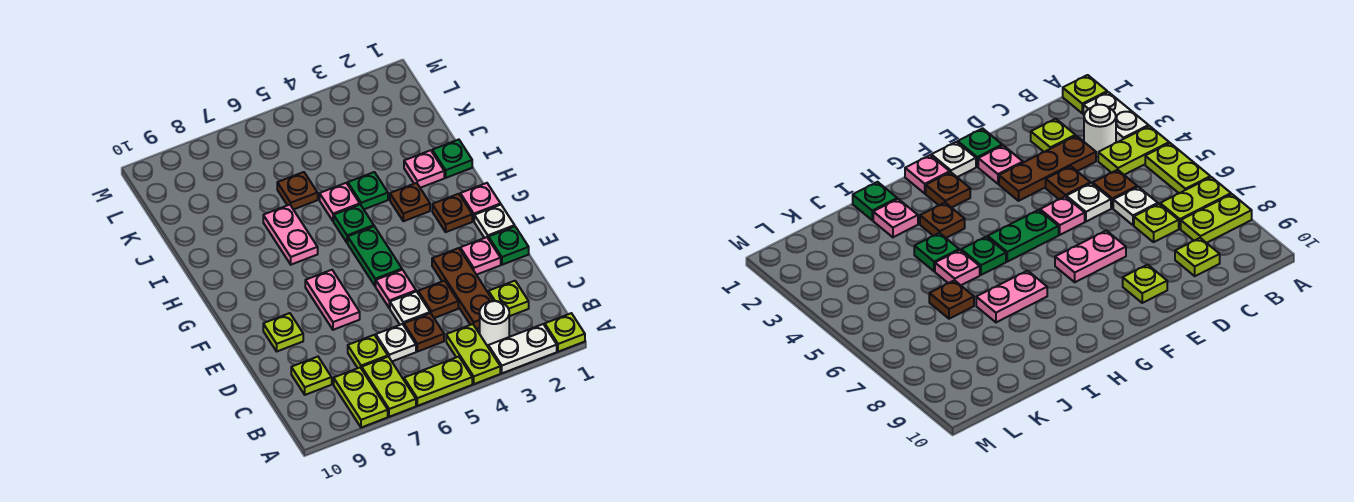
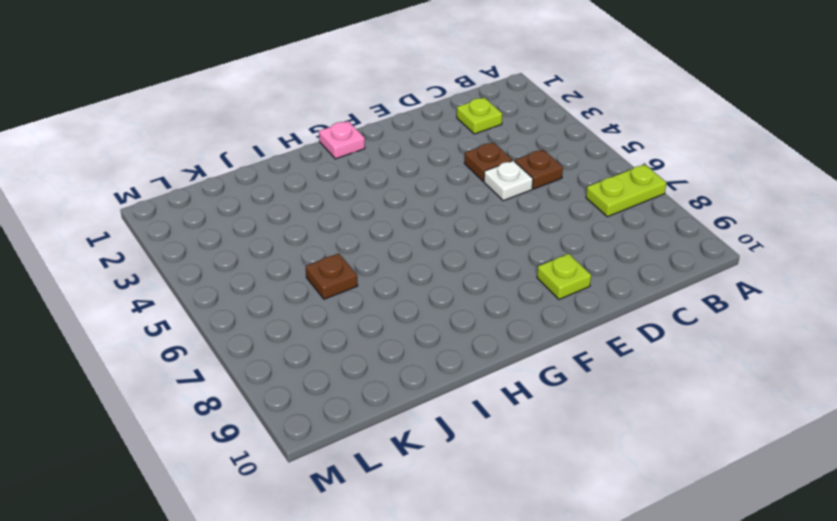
none -> lime 1x1 plate [545,313,585,352]
none -> white 1x2 plate [488,324,557,373]
none -> lime 1x2 plate [446,324,500,384]
none -> lime 1x2 plate [404,357,472,406]

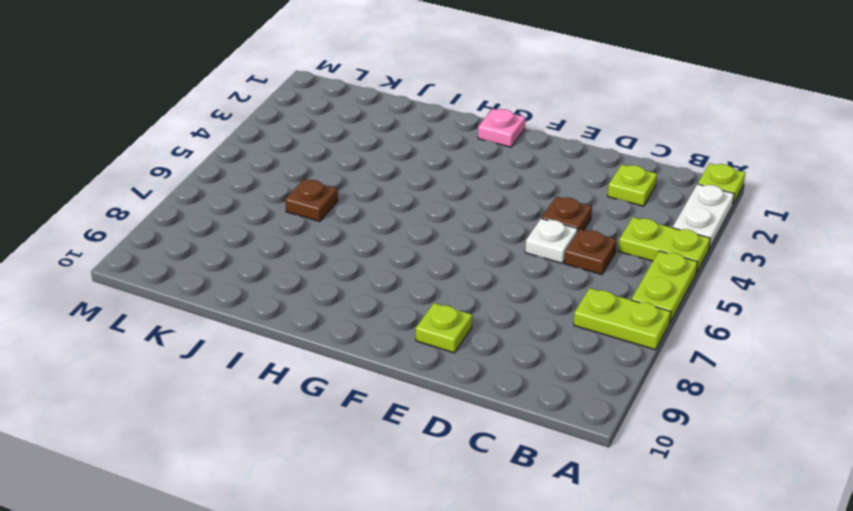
none -> lime 1x2 plate [334,368,388,428]
none -> white 1x1 round brick [480,301,509,346]
none -> brown 1x3 plate [432,248,493,329]
none -> white 1x1 plate [376,324,416,361]

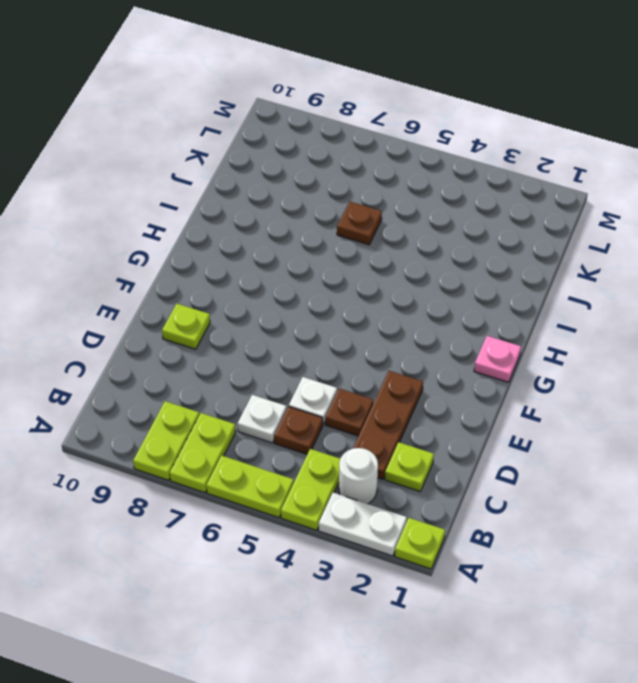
none -> lime 1x1 plate [348,335,388,369]
none -> lime 1x1 plate [291,357,332,395]
none -> green 1x1 plate [488,226,529,265]
none -> pink 1x1 plate [460,237,501,275]

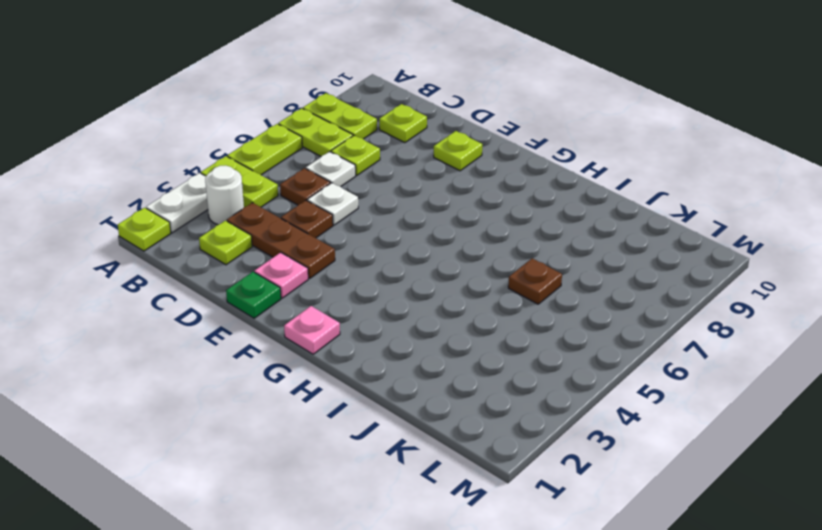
none -> pink 1x1 plate [376,270,416,308]
none -> pink 1x2 plate [305,270,360,330]
none -> white 1x1 plate [474,205,515,238]
none -> green 1x2 plate [348,226,402,287]

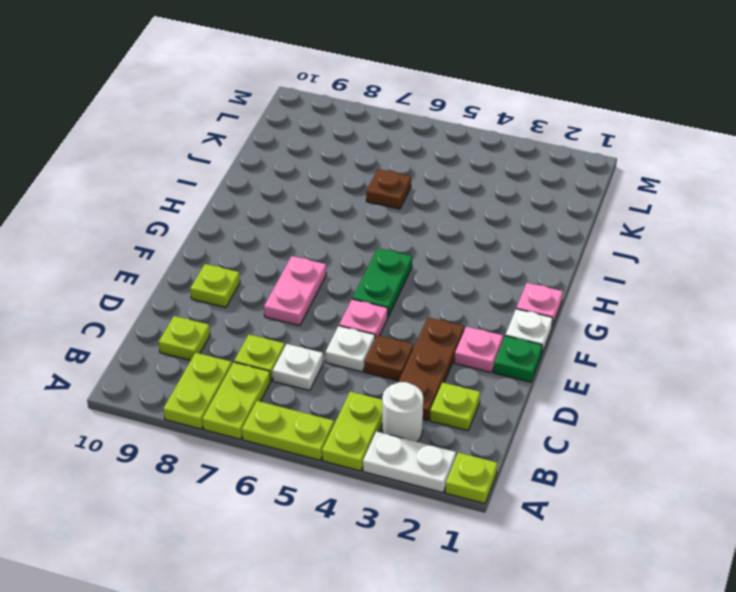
none -> brown 1x1 plate [404,313,444,352]
none -> brown 1x1 plate [432,194,472,232]
none -> brown 1x1 plate [390,183,430,221]
none -> green 1x1 plate [334,205,374,243]

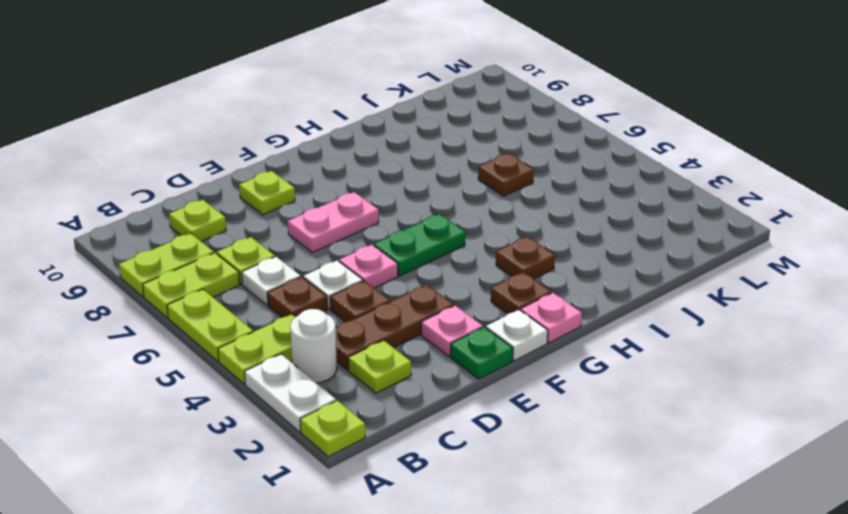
none -> green 1x1 plate [334,205,374,243]
none -> pink 1x2 plate [263,205,318,265]
none -> green 1x1 plate [432,140,472,178]
none -> pink 1x1 plate [404,150,444,188]

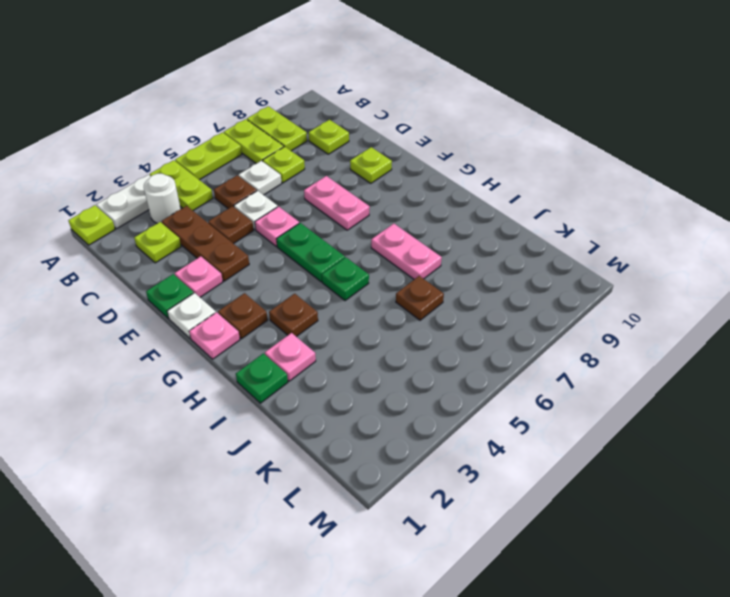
none -> green 1x1 plate [348,172,388,209]
none -> pink 1x1 plate [320,183,360,221]

